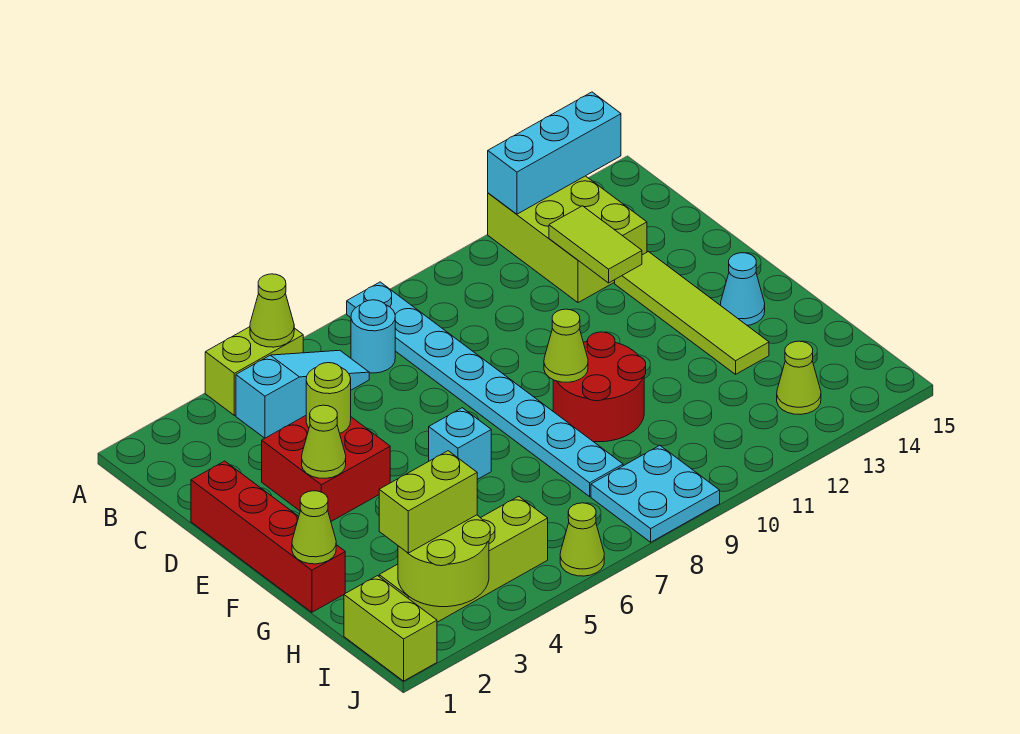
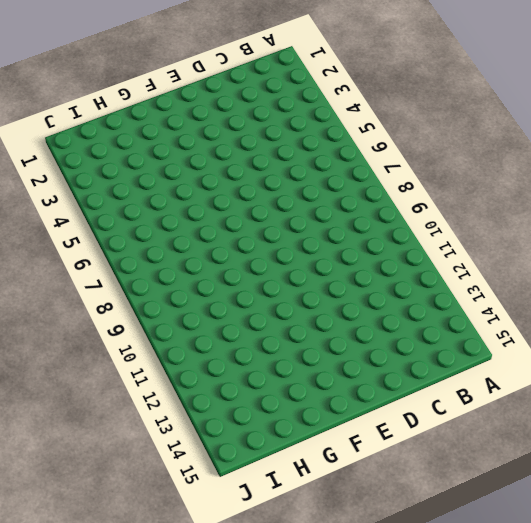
none -> lime 1x2 brick [205,327,303,415]
none -> cyan 1x8 plate [347,282,623,496]
none -> lime 2x3 brick [488,176,647,303]

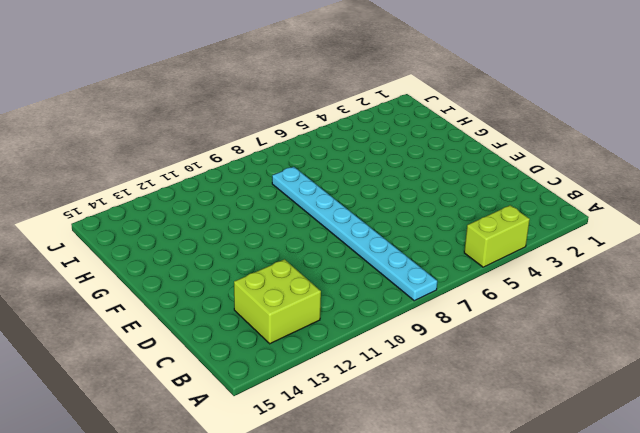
lime 2x2 brick [234,259,321,344] -> lime 2x3 brick [488,176,647,303]
none -> cyan 1x3 slope [236,350,369,438]
none -> cyan 1x1 round brick [351,300,395,373]
none -> red 1x4 brick [191,461,345,612]

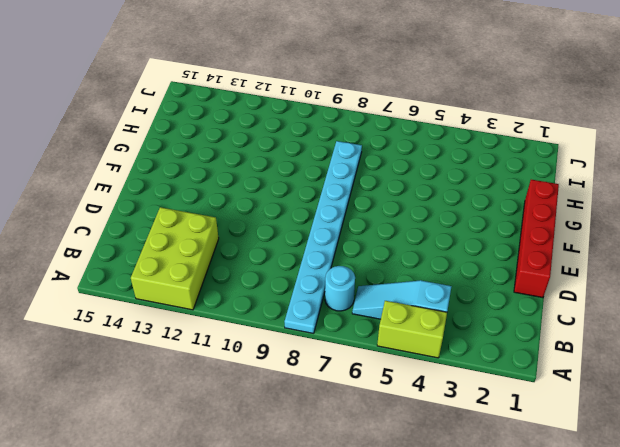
none -> red 2x2 brick [262,416,390,521]
none -> lime 1x4 tile [615,252,769,374]
none -> cyan 1x1 brick [429,408,491,480]

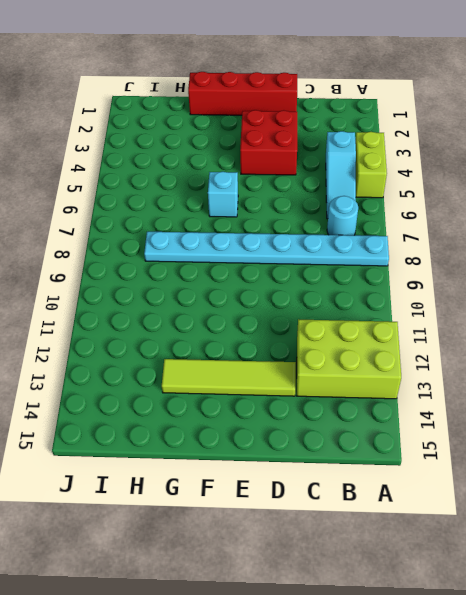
none -> red 2x2 round brick [553,332,646,442]
none -> cyan 1x1 cone [720,253,765,326]
none -> lime 1x2 brick [344,576,437,681]

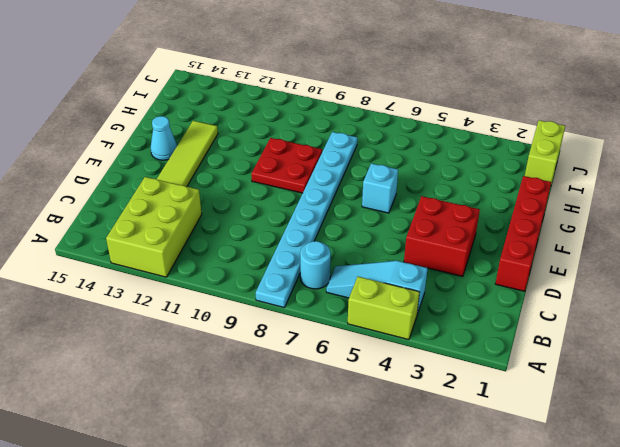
red 2x2 plate [251,138,322,193] -> red 2x2 round brick [553,332,646,442]
none -> lime 1x4 brick [379,496,548,622]
none -> cyan 2x2 plate [591,445,720,542]
none -> lime 1x1 cone [777,341,821,414]

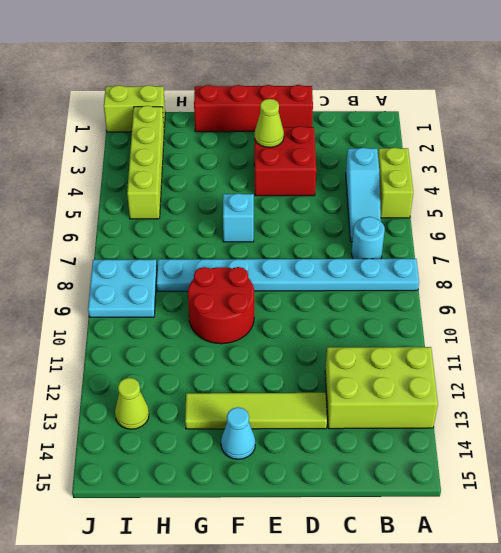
none -> lime 1x1 cone [560,503,604,576]
none -> lime 1x1 cone [250,274,294,347]
none -> cyan 1x3 brick [488,92,621,214]

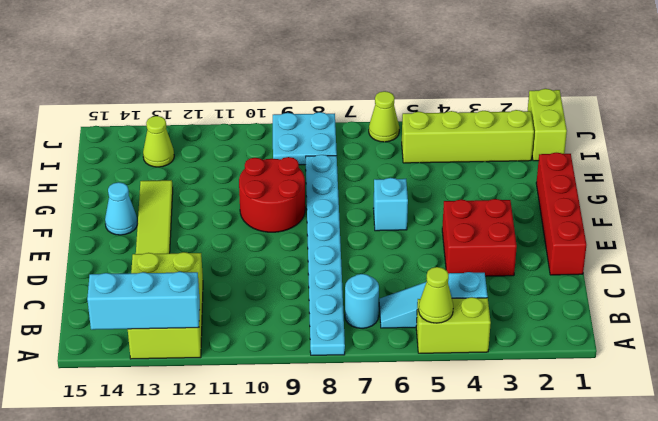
none -> lime 1x2 tile [549,206,642,283]
none -> lime 1x1 round brick [306,363,351,433]
none -> lime 1x1 cone [302,405,346,478]

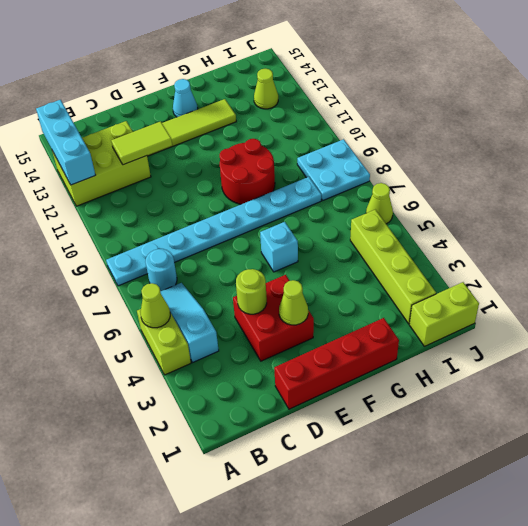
none -> lime 1x1 cone [544,309,588,382]
none -> lime 1x1 cone [292,491,336,564]
none -> lime 2x2 round brick [398,515,490,607]

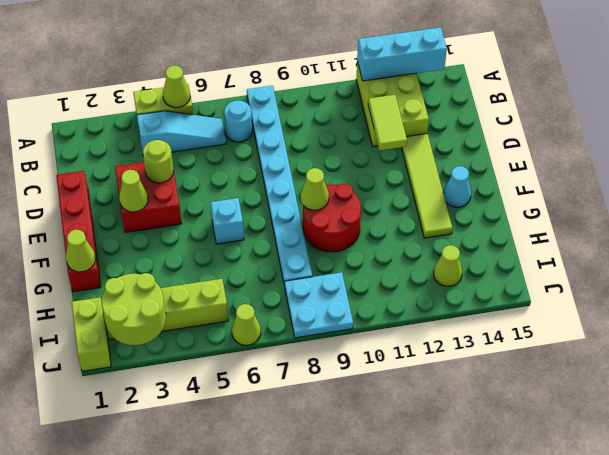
none -> lime 1x2 brick [379,451,477,553]

